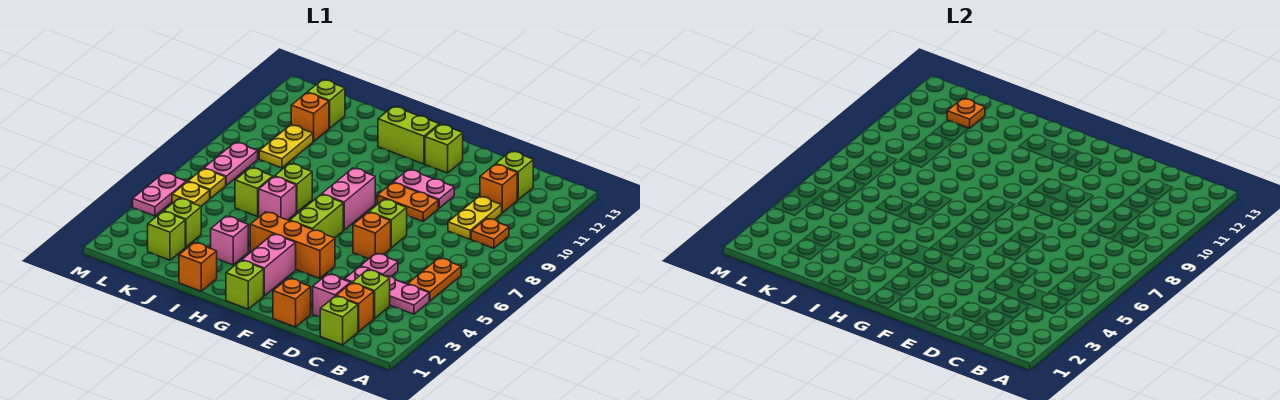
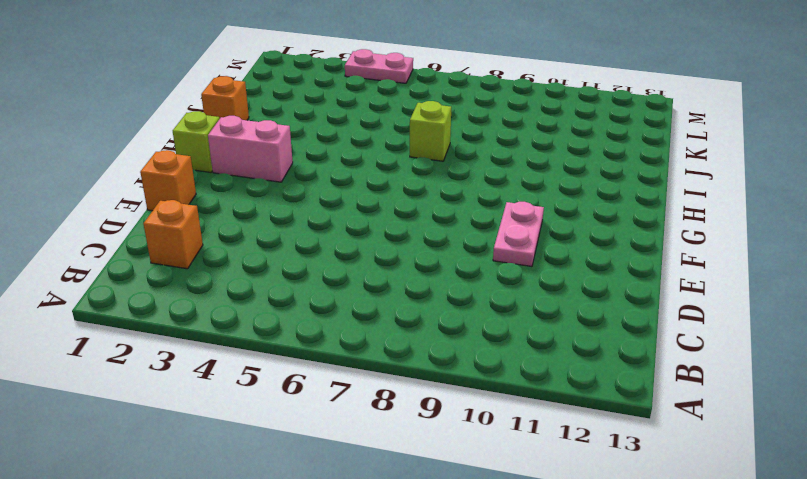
none -> pink 1x3 plate [345,267,429,314]
none -> orange 1x2 plate [408,258,461,301]
none -> orange 1x1 plate [471,218,509,248]
none -> lime 1x1 brick [320,296,358,345]

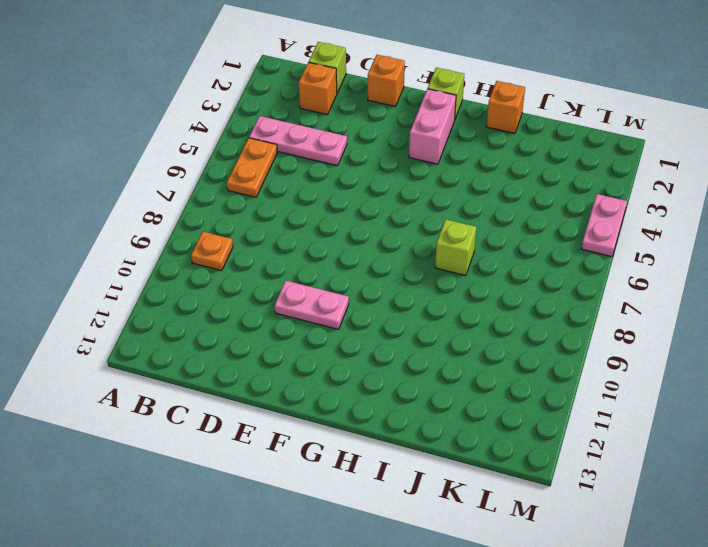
none -> lime 1x1 brick [352,270,390,319]
none -> yellow 1x2 plate [448,196,502,239]
none -> orange 1x1 brick [480,164,517,213]
none -> lime 1x1 brick [496,151,533,200]

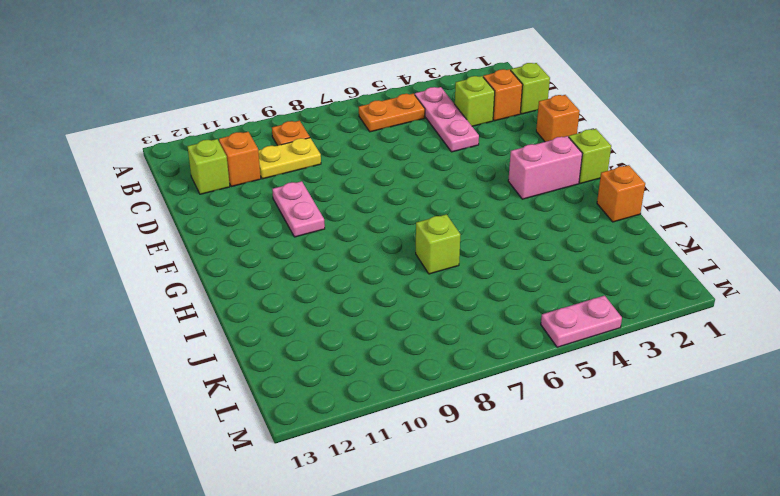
none -> pink 1x1 brick [313,274,350,317]
none -> pink 1x1 plate [361,253,398,277]
none -> orange 1x1 brick [353,212,391,259]
none -> lime 1x1 brick [369,199,407,248]

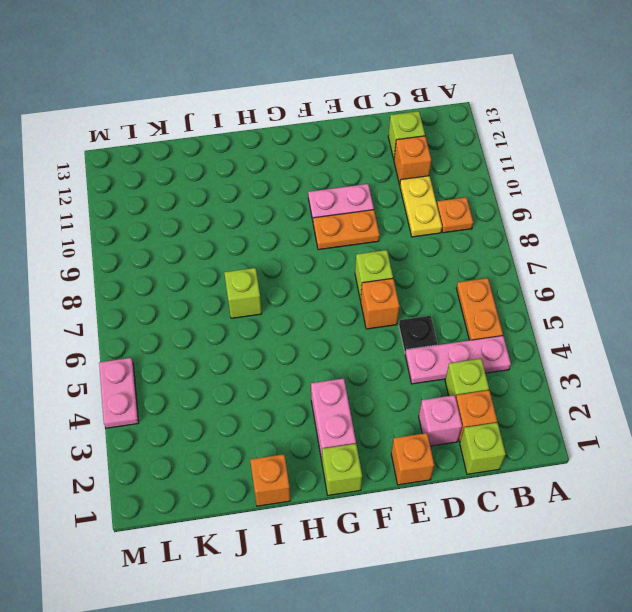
black 1x1 plate [399,316,437,354] -> pink 1x1 plate [361,253,398,277]
none -> orange 1x3 brick [250,212,335,279]
none -> lime 1x1 brick [425,124,463,173]
none -> lime 1x2 brick [290,194,343,238]
none -> pink 1x2 brick [322,168,375,230]

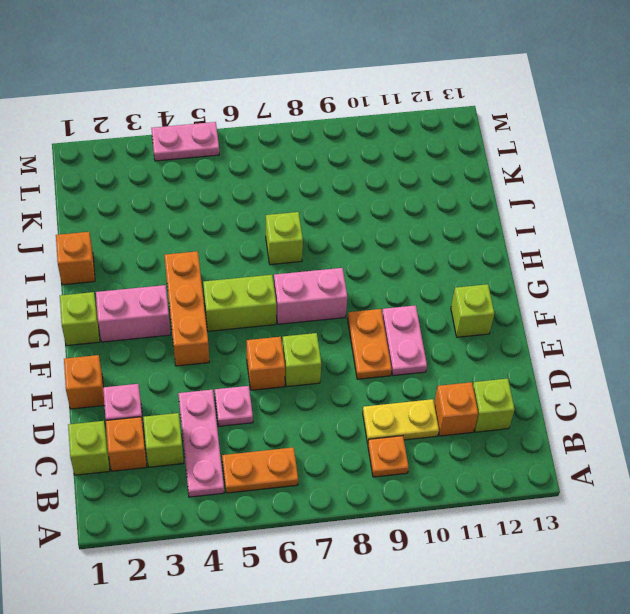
none -> lime 1x2 brick [378,106,439,164]
none -> pink 1x1 brick [211,216,248,265]
none -> pink 1x1 brick [259,177,296,220]
none -> lime 1x1 brick [235,168,273,216]

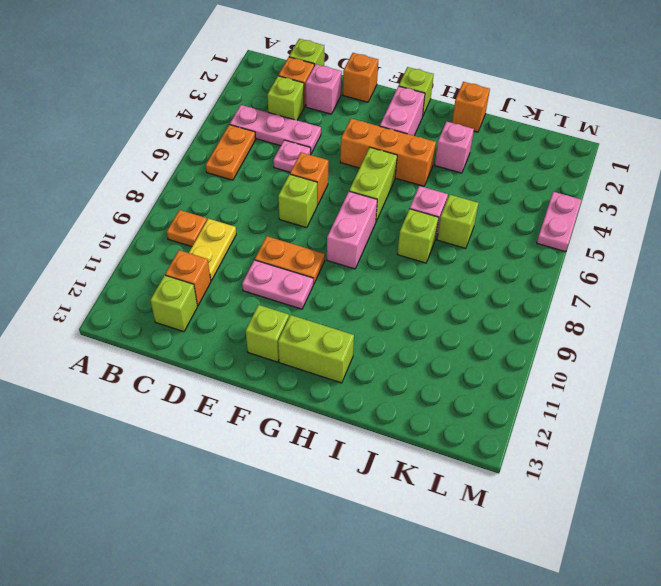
none -> lime 1x1 brick [148,211,185,260]
none -> lime 1x1 brick [164,198,201,247]
none -> yellow 1x2 plate [259,125,313,168]
none -> orange 1x1 brick [291,93,329,141]

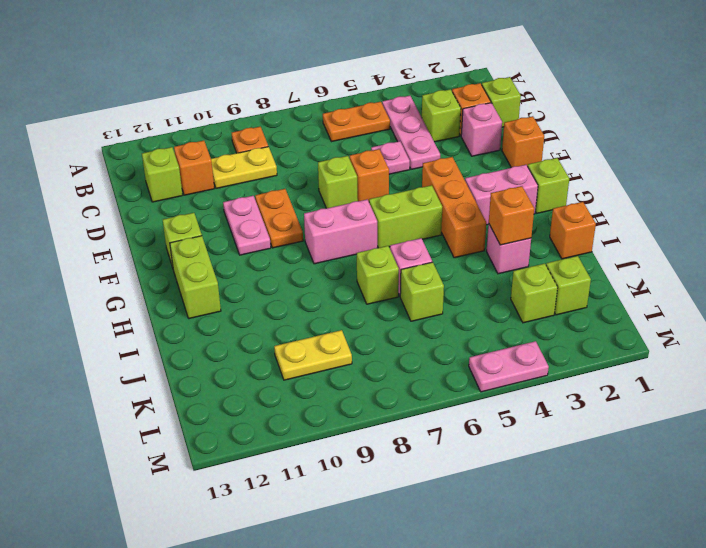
orange 1x1 brick [489,186,534,245] -> orange 1x1 brick moved to [291,93,329,141]
none -> lime 1x1 brick [307,80,345,128]
none -> yellow 1x1 plate [172,182,210,206]
none -> yellow 1x1 plate [188,169,226,198]
none -> pink 1x2 plate [204,142,258,185]

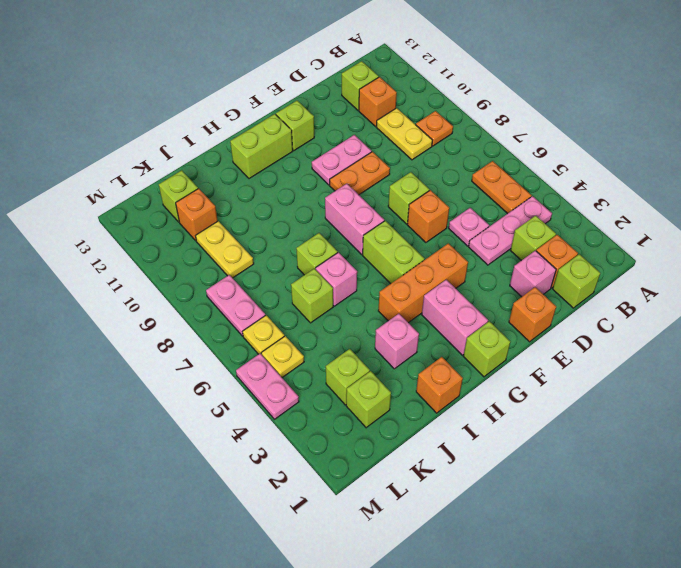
none -> orange 1x1 plate [947,98,985,128]

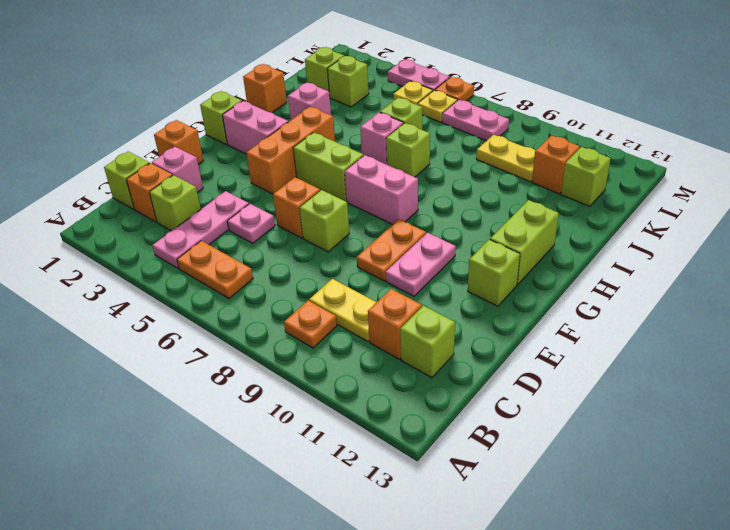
orange 1x1 plate [435,77,474,101] -> orange 1x1 plate moved to [947,98,985,128]

